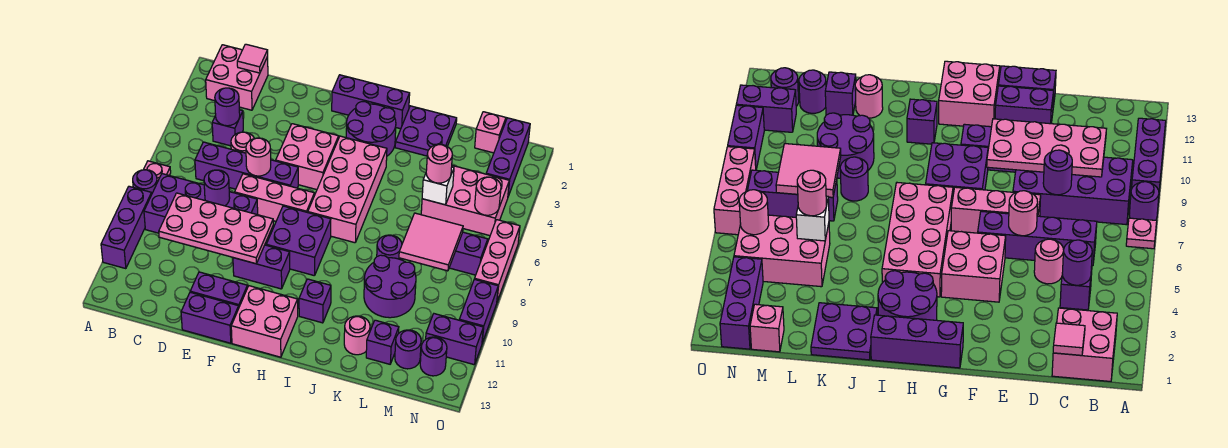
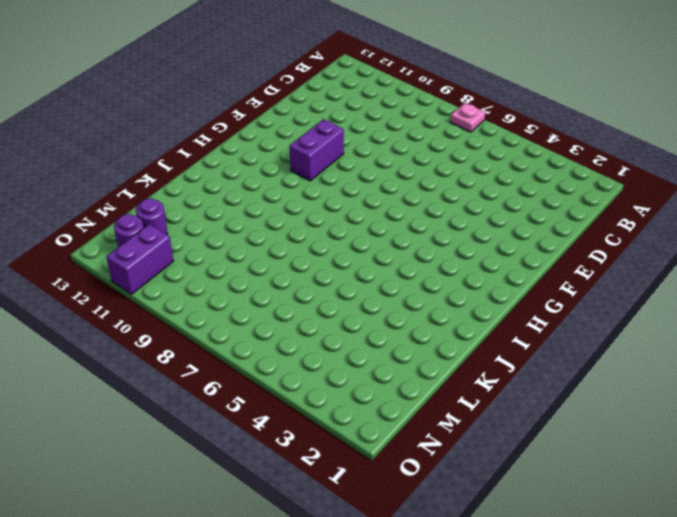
none -> purple 1x1 round brick [133,170,157,193]
none -> purple 1x3 brick [101,186,152,269]
none -> pink 2x2 brick [206,45,268,110]
none -> purple 2x4 brick [144,174,258,233]

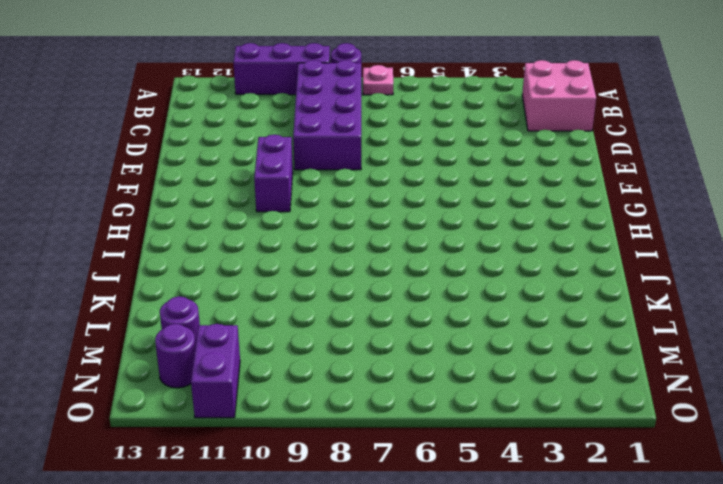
none -> purple 1x1 brick [212,110,243,146]
none -> purple 1x4 brick [195,142,298,189]
none -> pink 1x1 round brick [231,132,254,153]
none -> pink 1x3 brick [235,174,314,221]

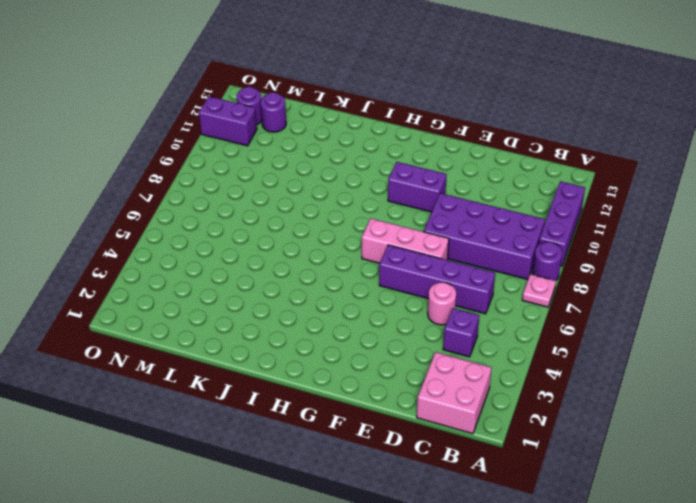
none -> purple 1x2 brick [190,272,247,307]
none -> purple 1x2 brick [181,292,239,343]
none -> pink 2x2 brick [276,124,339,190]
none -> purple 1x3 brick [332,75,410,129]

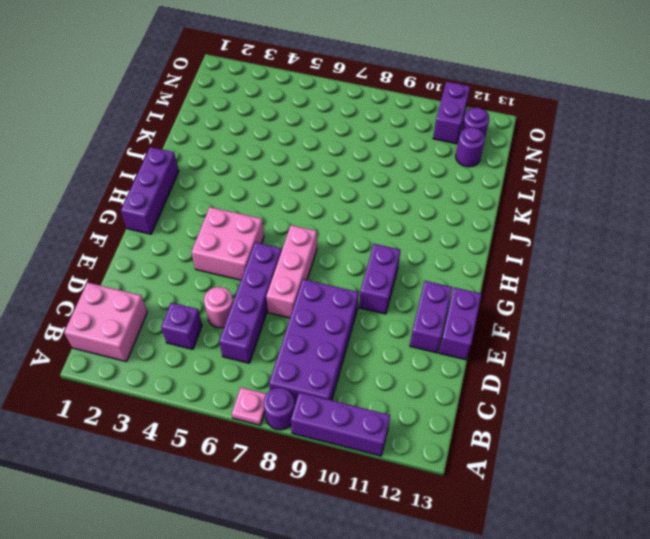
none -> purple 2x2 brick [266,206,331,276]
none -> pink 2x2 brick [231,286,298,357]
none -> purple 2x2 round brick [346,102,396,156]
none -> pink 2x4 brick [308,136,387,243]

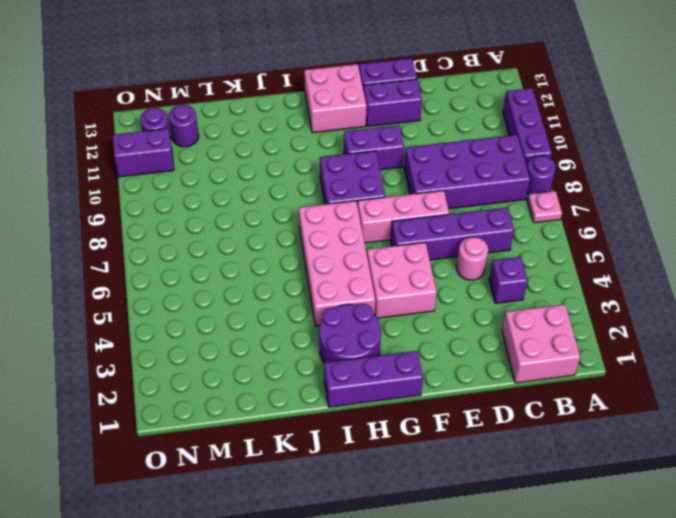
none -> purple 1x1 brick [299,279,331,323]
none -> purple 2x2 plate [395,106,457,156]
none -> purple 1x1 round brick [377,235,402,260]
none -> purple 2x2 round brick [364,255,416,318]

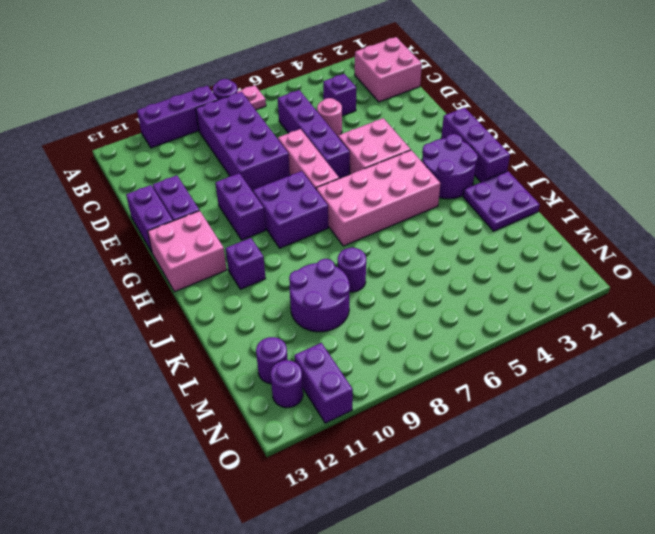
none -> pink 1x1 round brick [344,316,370,355]
none -> pink 2x3 brick [421,165,509,236]
none -> purple 1x3 brick [449,232,488,275]
none -> purple 1x1 brick [366,320,399,364]

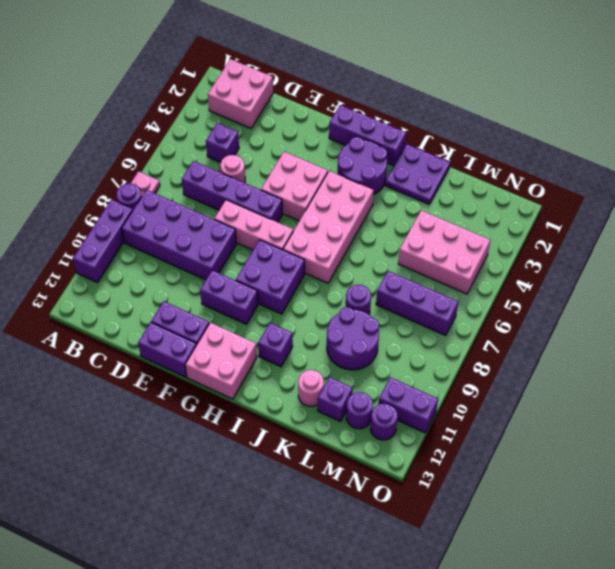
none -> pink 1x1 brick [475,112,506,153]
none -> purple 1x3 brick [486,118,530,196]
none -> pink 1x3 brick [475,220,520,301]
none -> purple 1x2 brick [459,279,498,343]

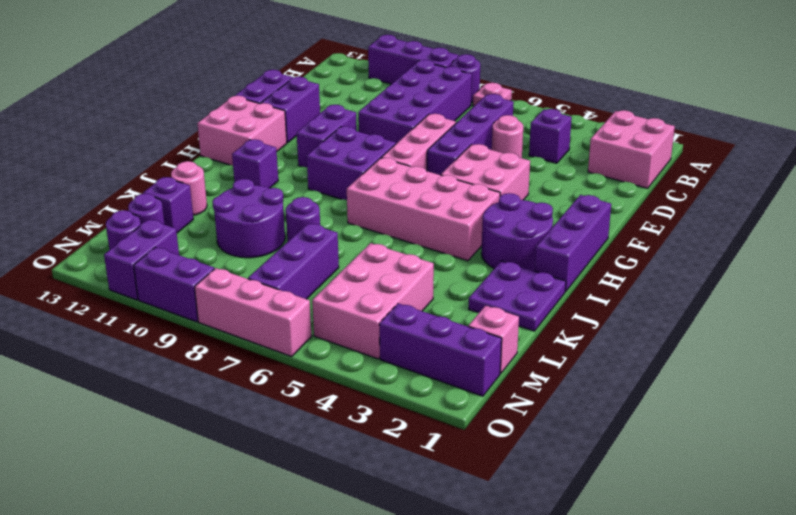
none -> pink 1x1 tile [237,44,268,73]
none -> purple 1x1 round brick [215,88,240,126]
none -> pink 2x4 plate [159,193,273,264]
none -> purple 1x1 round brick [204,170,230,206]

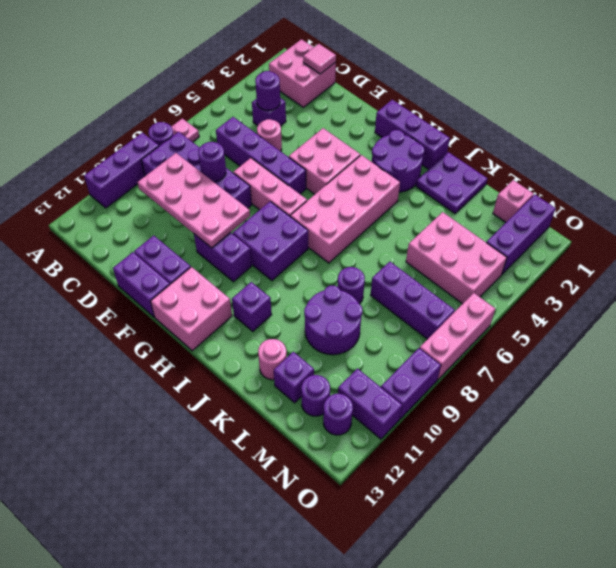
none -> pink 1x1 round brick [246,138,271,176]
none -> white 1x1 brick [422,167,454,205]
none -> pink 2x2 tile [399,213,463,271]
none -> pink 1x1 round brick [475,177,501,215]

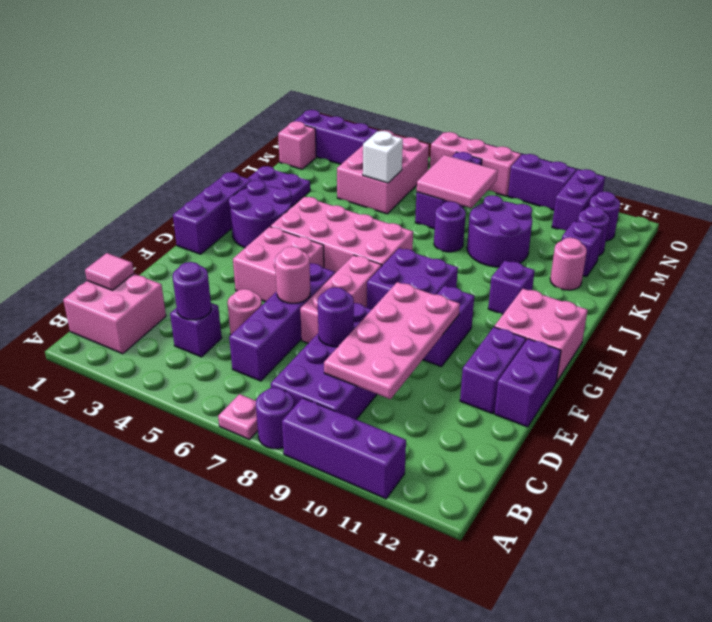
none -> pink 1x1 round brick [475,177,501,215]
none -> pink 1x1 round brick [426,144,452,183]

